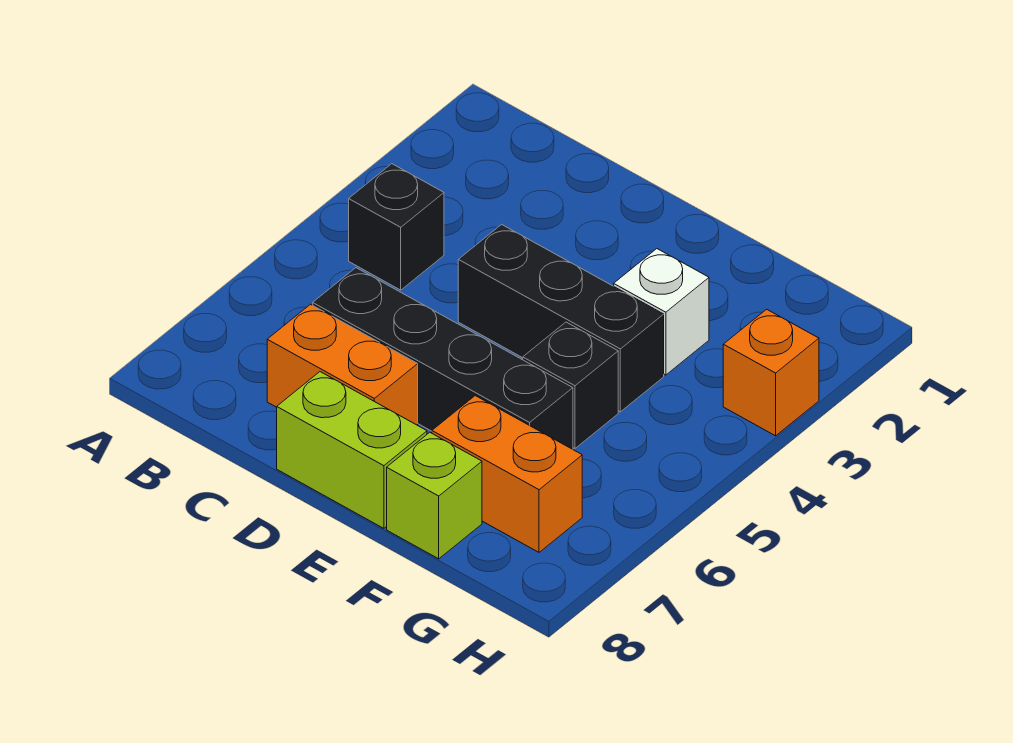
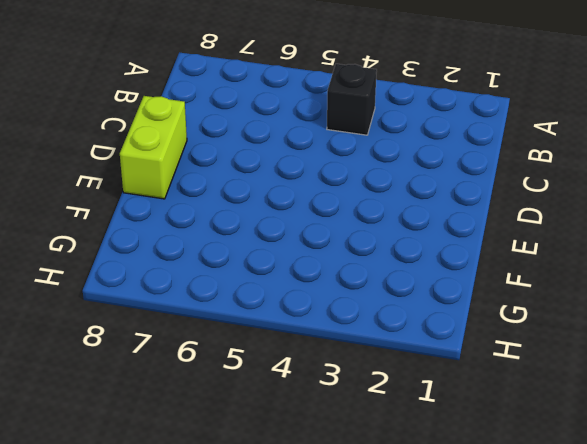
none -> black 1x4 brick [313,268,573,449]
none -> orange 1x2 brick [267,304,418,425]

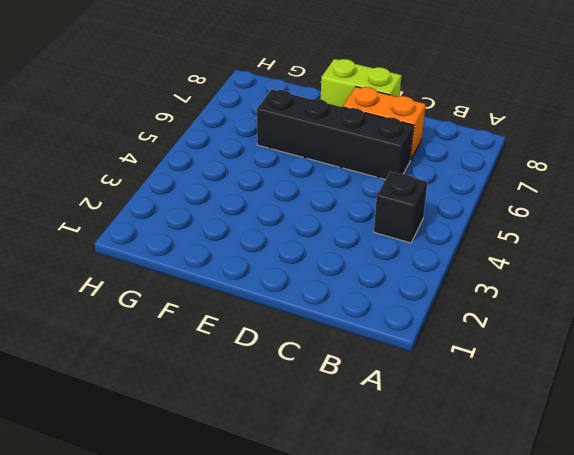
none -> black 1x3 brick [458,224,664,412]
none -> white 1x1 brick [614,249,709,375]

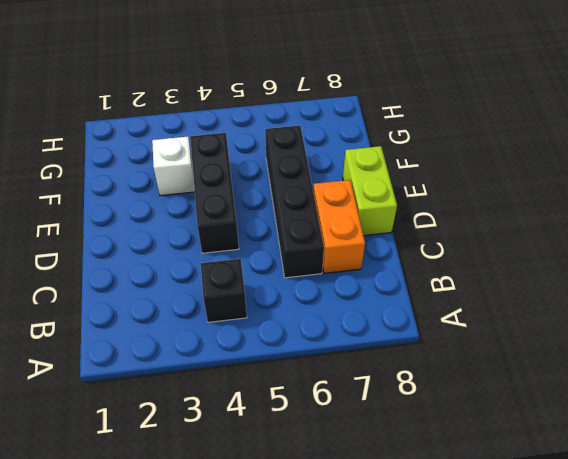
none -> black 1x1 brick [523,322,618,448]
none -> orange 1x2 brick [432,396,582,552]

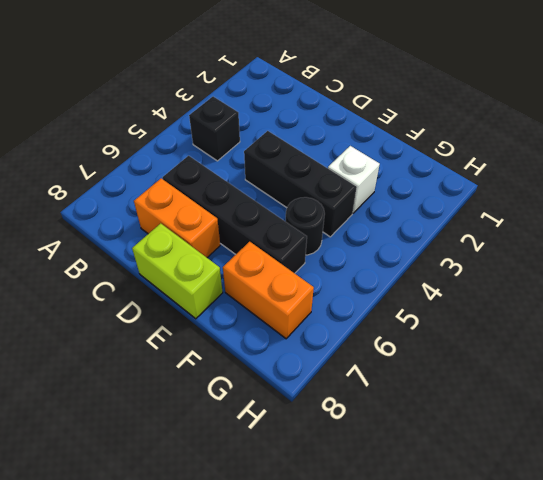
black 1x1 round brick [285,197,325,255] -> black 1x1 brick [523,322,618,448]
none -> lime 1x1 brick [387,432,482,559]
none -> orange 1x1 brick [723,309,819,436]

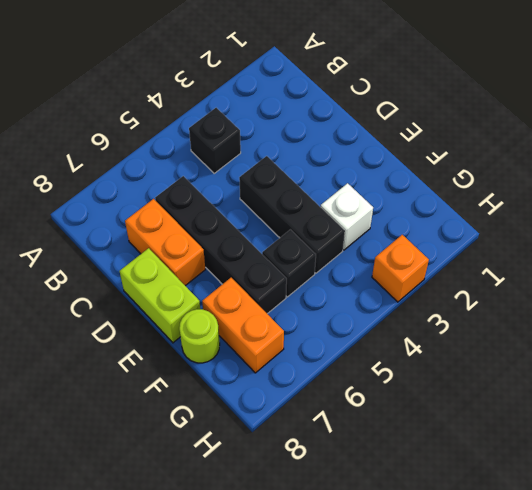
lime 1x1 round brick [179,309,220,363] -> lime 1x1 brick [387,432,482,559]

